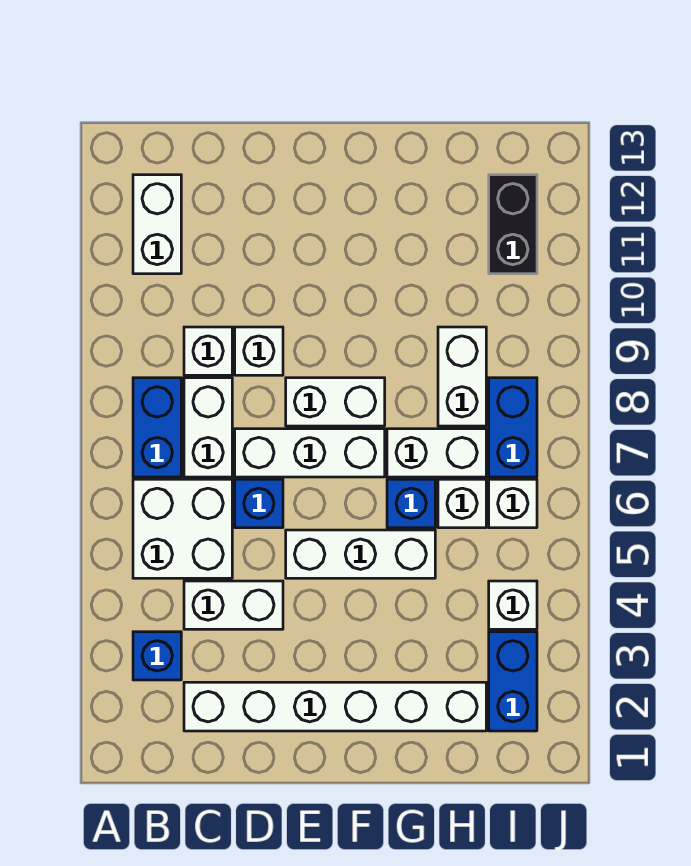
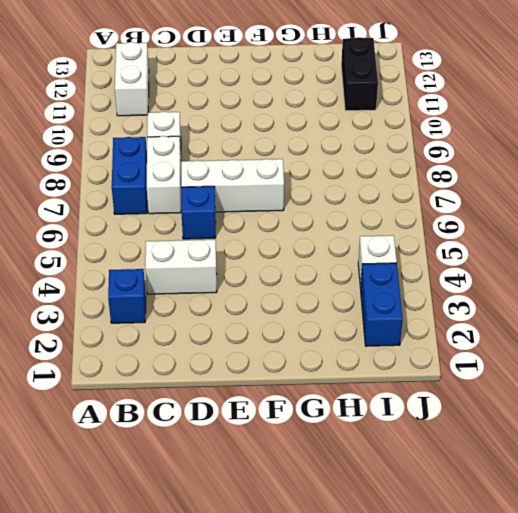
none -> white 2x2 brick [133,479,232,578]
none -> white 1x6 brick [184,682,486,731]
none -> white 1x1 brick [235,327,283,375]

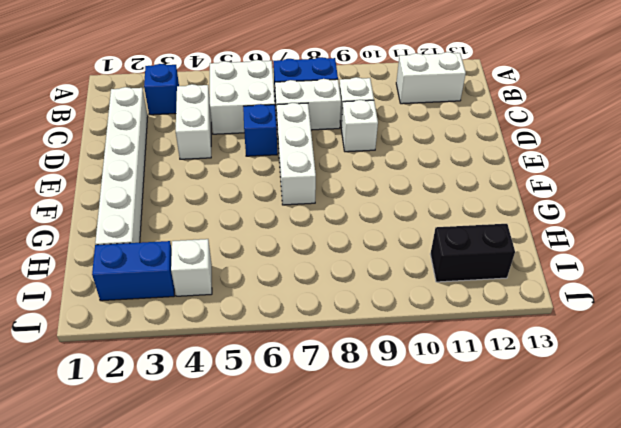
none -> white 1x3 brick [286,530,435,578]
none -> white 1x2 brick [286,378,385,426]
none -> blue 1x1 brick [387,479,435,528]

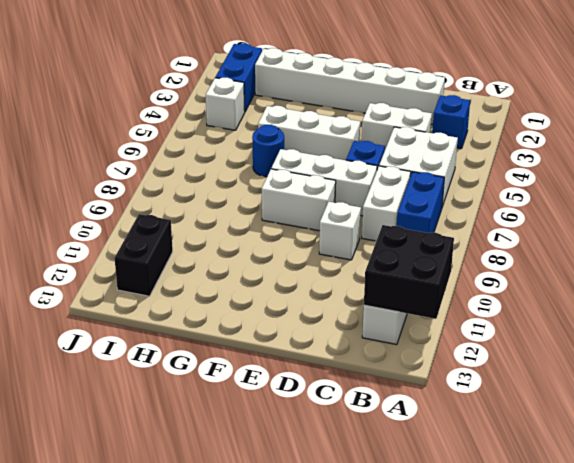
black 2x2 brick [364,225,454,319] -> none
blue 1x1 round brick [252,125,284,177] -> blue 1x1 brick [387,479,435,528]
none -> white 1x1 brick [184,327,232,375]
none -> white 1x2 brick [387,429,486,477]
none -> white 1x1 brick [438,479,486,528]

